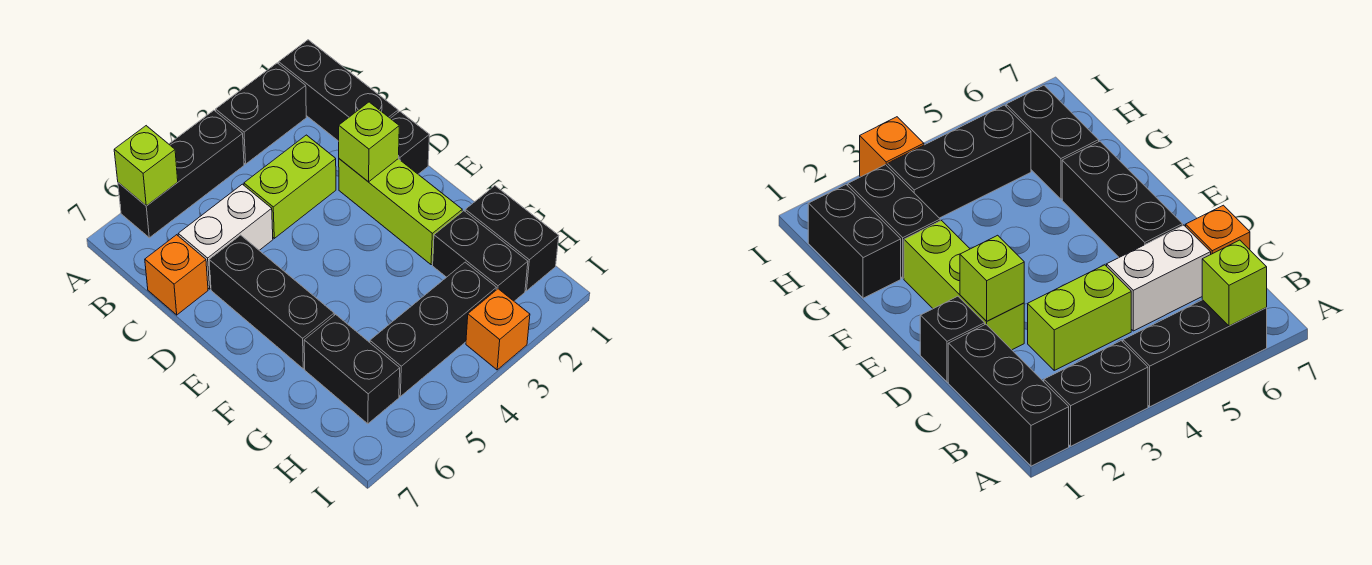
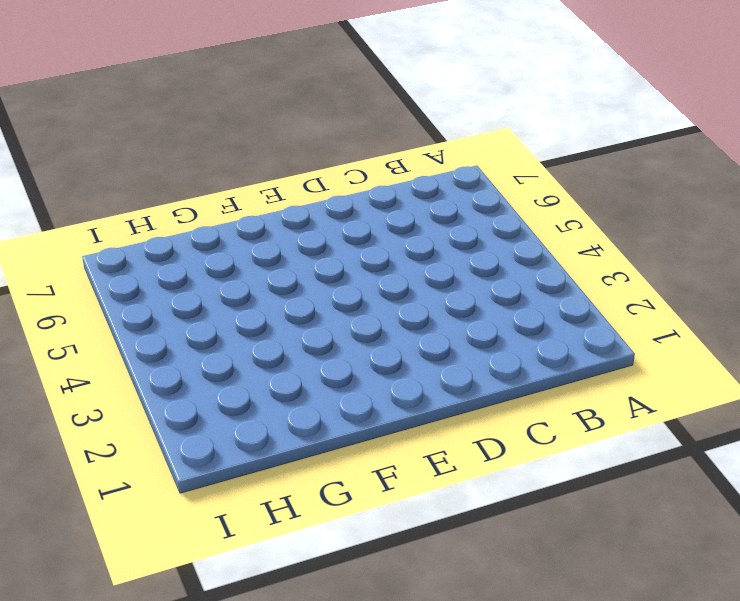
none -> black 1x3 brick [279,40,398,141]
none -> black 1x2 brick [216,63,306,164]
none -> black 1x3 brick [118,110,244,238]

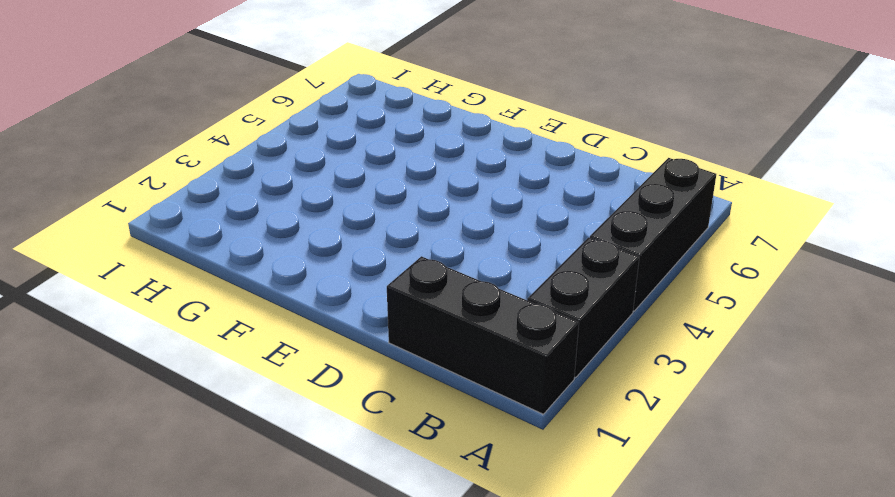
none -> lime 1x2 brick [244,135,336,238]
none -> white 1x2 brick [178,184,273,289]
none -> orange 1x1 brick [145,235,208,315]

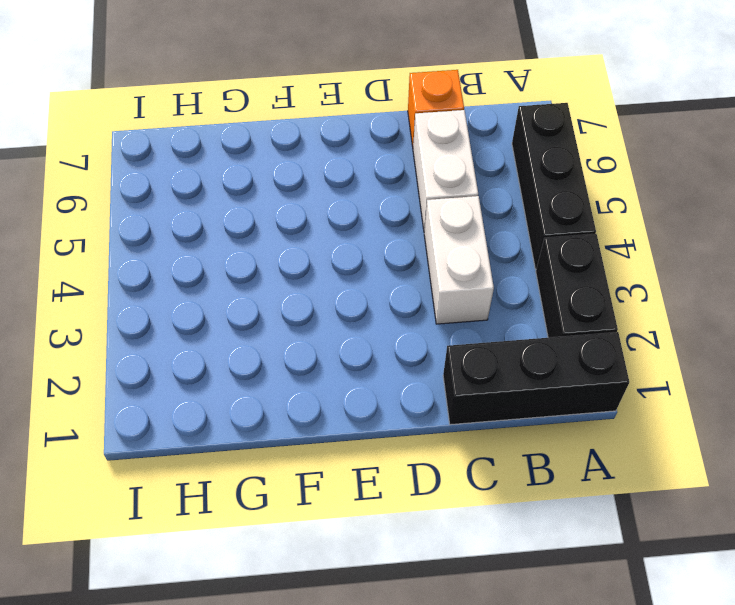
white 1x2 brick [424,196,494,324] -> lime 1x2 brick [244,135,336,238]
none -> black 1x1 brick [390,111,429,174]
none -> lime 1x3 brick [339,159,462,265]
none -> black 1x3 brick [209,235,334,369]

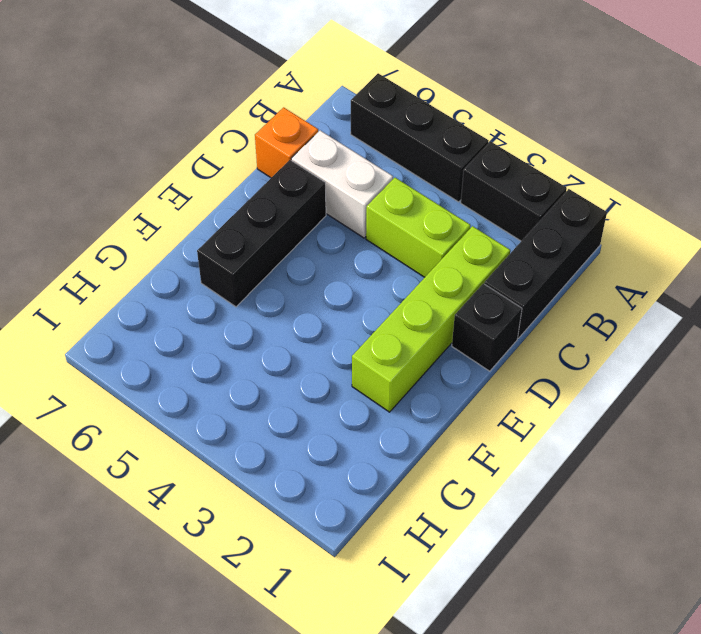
lime 1x4 brick [352,226,510,412] -> lime 1x3 brick [339,159,462,265]
none -> black 1x2 brick [465,186,559,291]
none -> black 1x2 brick [433,211,528,301]
none -> black 1x2 brick [304,315,400,424]

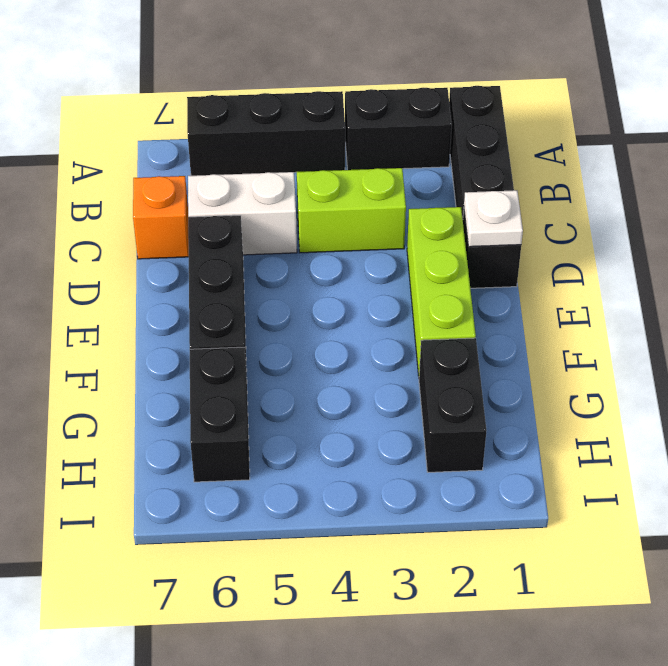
white 1x1 plate [464,190,523,247] -> none
none -> black 1x2 brick [465,186,559,291]
none -> black 1x3 brick [370,262,496,396]
none -> orange 1x1 brick [466,289,530,370]

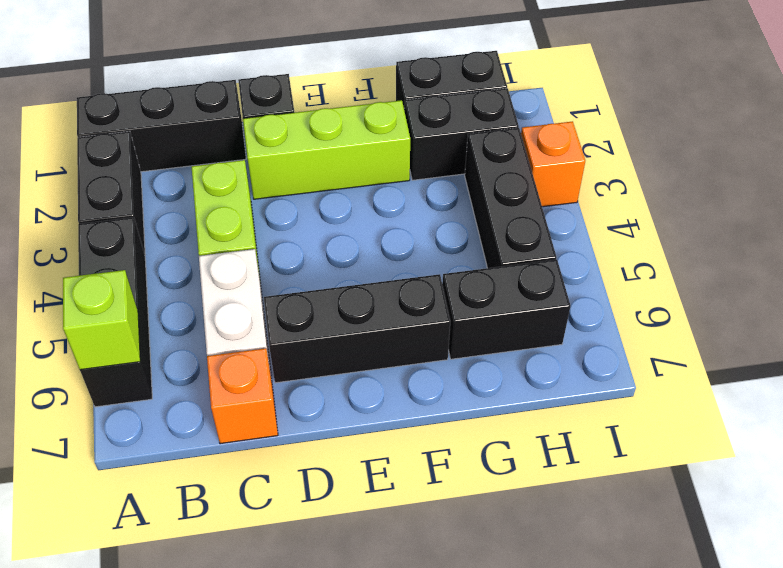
none -> lime 1x1 brick [339,102,399,182]

